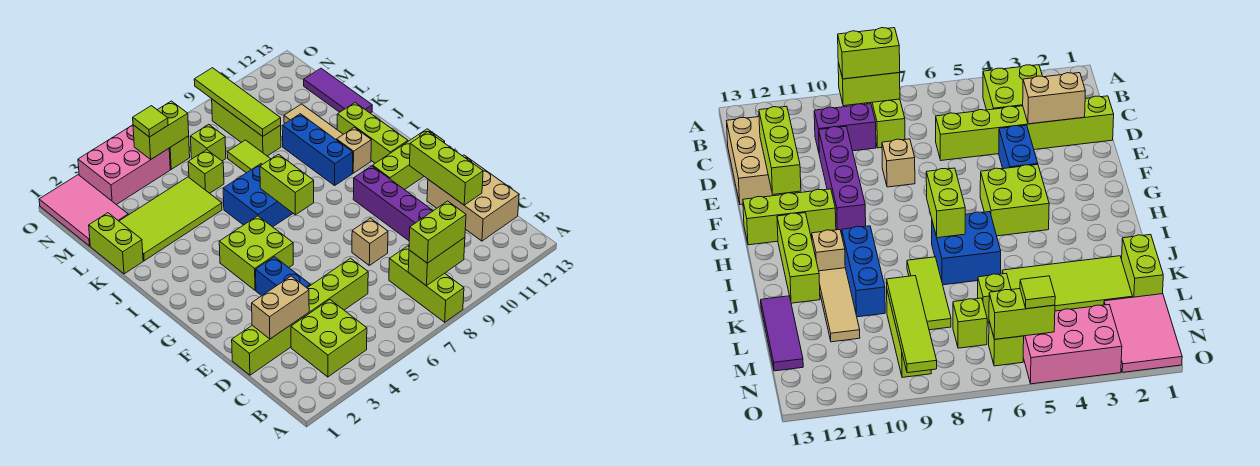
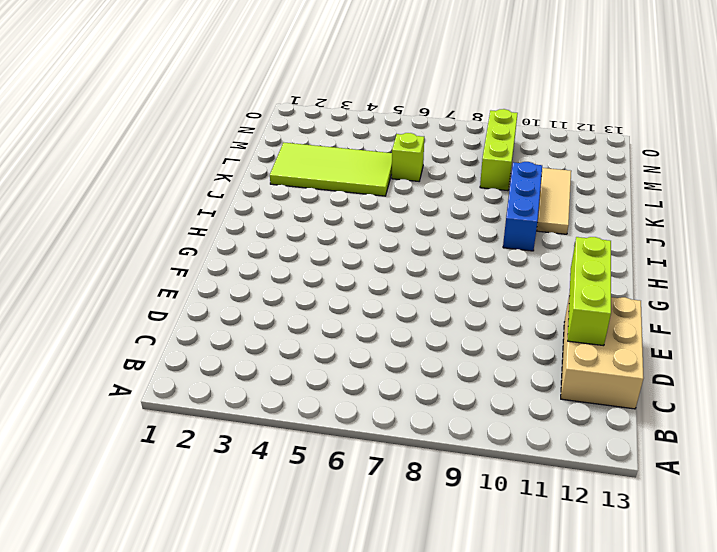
none -> lime 1x3 brick [389,246,464,322]
none -> lime 2x2 brick [291,300,367,377]
none -> purple 1x2 brick [814,104,876,152]
none -> lime 1x6 brick [232,258,368,375]

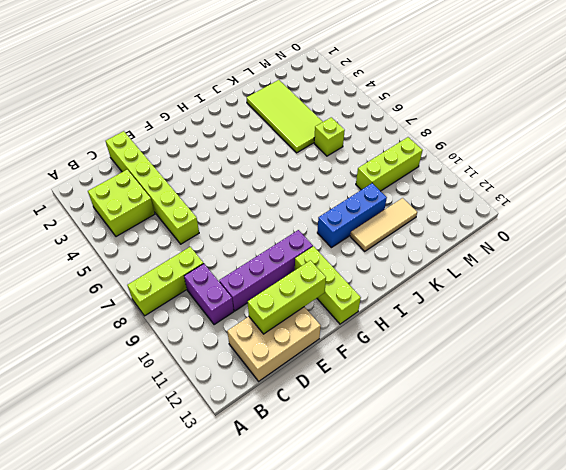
none -> blue 1x2 brick [256,257,310,296]
none -> tan 1x1 brick [352,218,388,265]
none -> lime 2x2 brick [219,216,293,290]
none -> lime 1x3 brick [337,103,408,163]

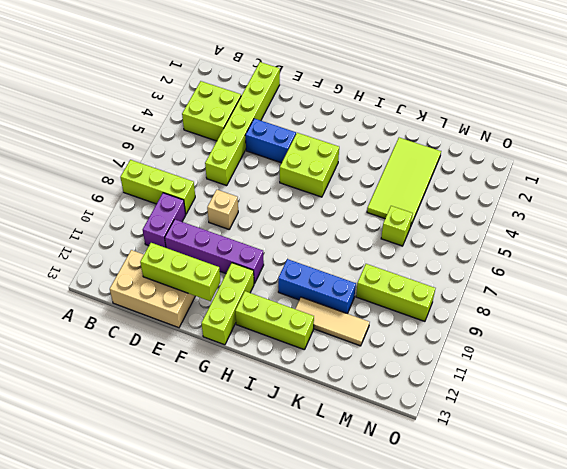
none -> blue 2x2 brick [223,164,293,227]
none -> tan 1x1 brick [337,127,371,173]
none -> lime 1x3 tile [227,140,270,173]
none -> lime 1x2 brick [89,213,143,274]

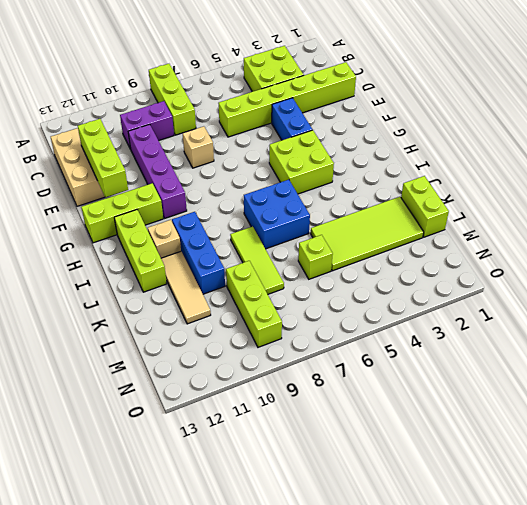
none -> purple 1x3 tile [304,68,372,113]
none -> pink 2x3 tile [39,175,128,246]
none -> lime 1x1 brick [191,124,226,161]
none -> pink 2x3 brick [78,125,170,205]

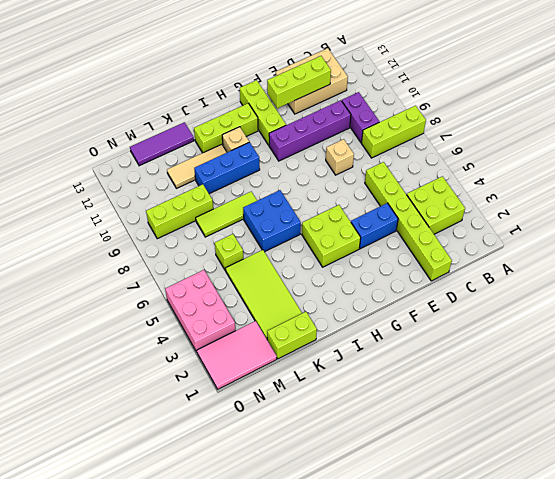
none -> lime 1x1 brick [191,124,226,161]
none -> lime 1x1 brick [169,136,190,169]
none -> lime 1x2 brick [408,238,465,286]
none -> tan 1x2 brick [252,276,309,339]

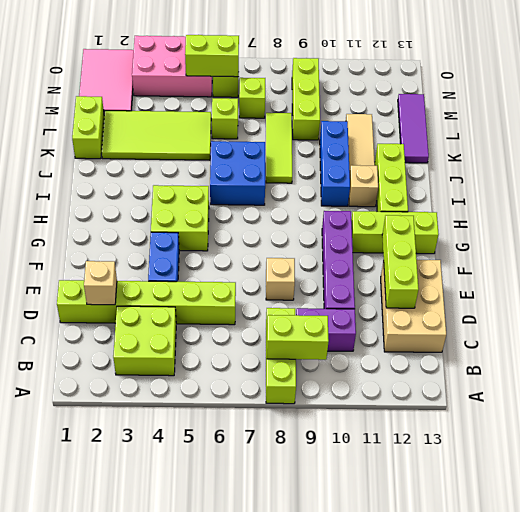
tan 1x1 brick [84,261,117,305] -> tan 1x2 brick [252,276,309,339]
none -> lime 1x2 brick [260,154,314,215]
none -> lime 1x4 tile [194,68,281,136]
none -> lime 1x2 brick [409,201,466,263]
none -> lime 1x1 tile [133,106,168,137]

